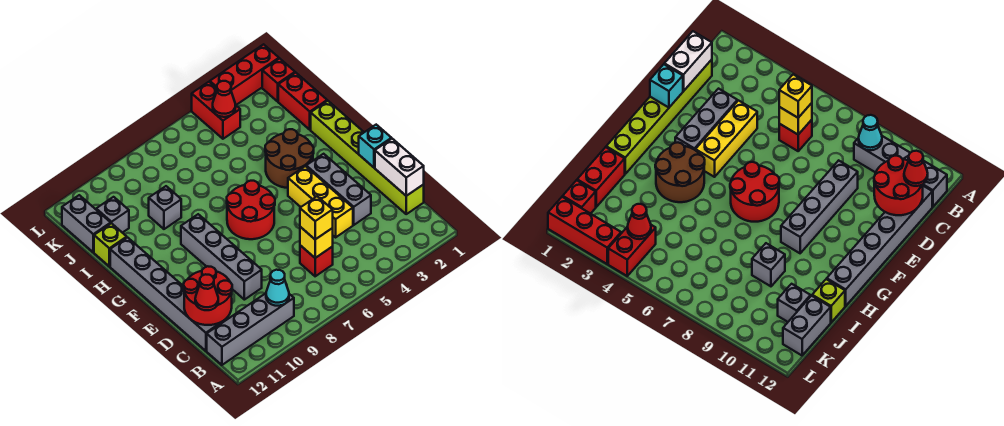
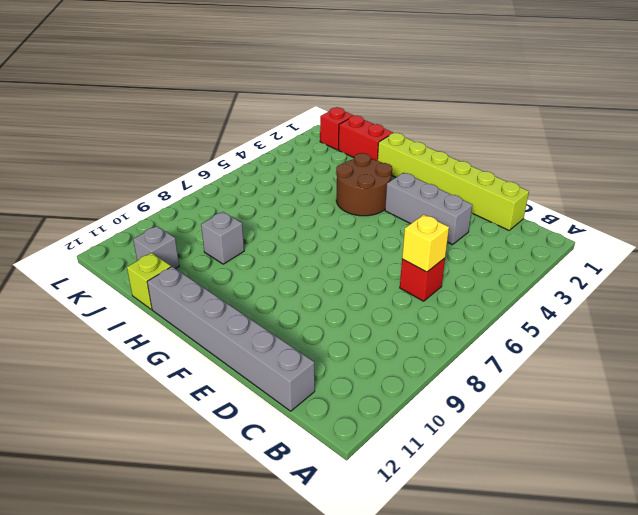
none -> grey 1x4 brick [207,293,294,365]
none -> yellow 1x3 brick [288,166,353,237]
none -> grey 1x4 brick [181,214,262,300]

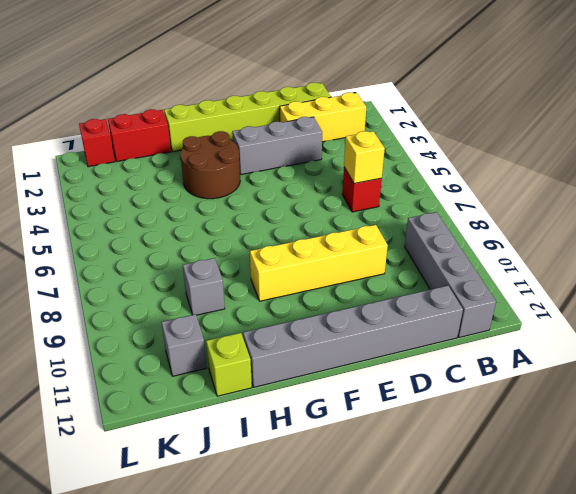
yellow 1x3 brick [280,92,366,142] -> yellow 1x3 brick moved to [288,166,353,237]
yellow 1x4 brick [250,225,388,301] -> grey 1x4 brick [181,214,262,300]
none -> red 2x2 round brick [227,181,275,239]
none -> grey 1x2 brick [62,195,111,252]
none -> red 1x2 brick [192,82,240,139]

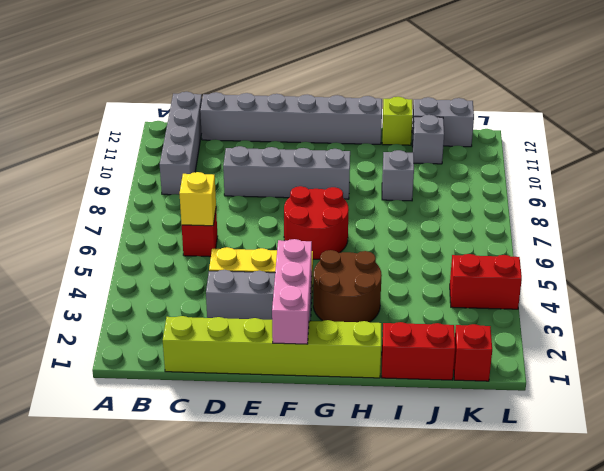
pink 1x3 brick [272,239,312,344] -> none
none -> red 1x3 brick [210,44,279,105]
none -> cyan 1x1 cone [266,270,289,306]
none -> white 1x2 brick [375,139,424,196]

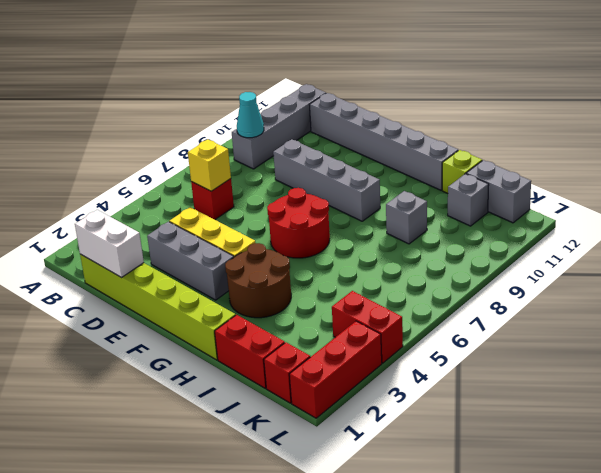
none -> red 2x2 round brick [184,266,232,325]
none -> cyan 1x1 brick [359,125,391,168]
none -> red 1x1 cone [213,81,236,117]

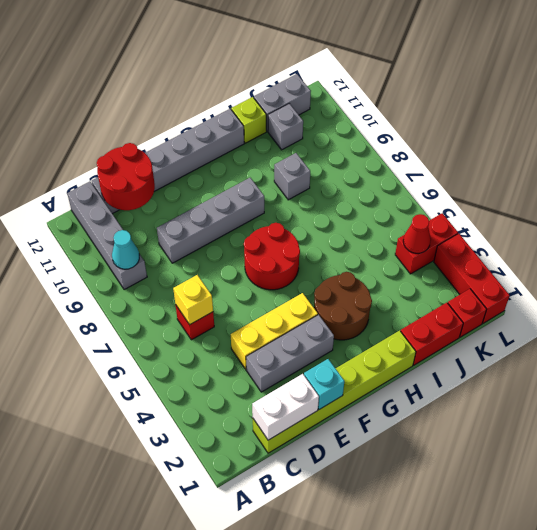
none -> yellow 1x1 brick [300,196,333,239]
none -> red 1x1 cone [195,274,218,310]

